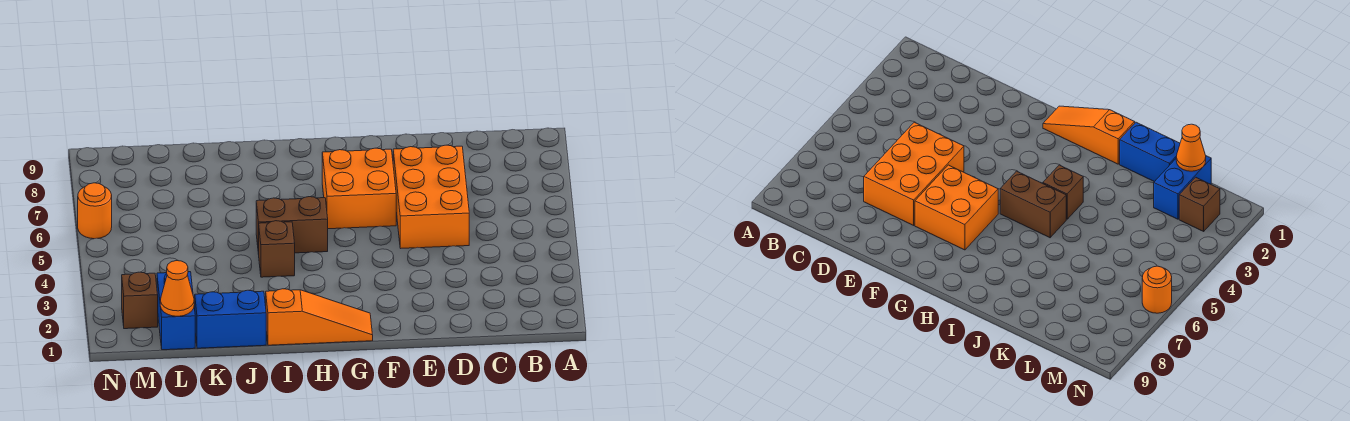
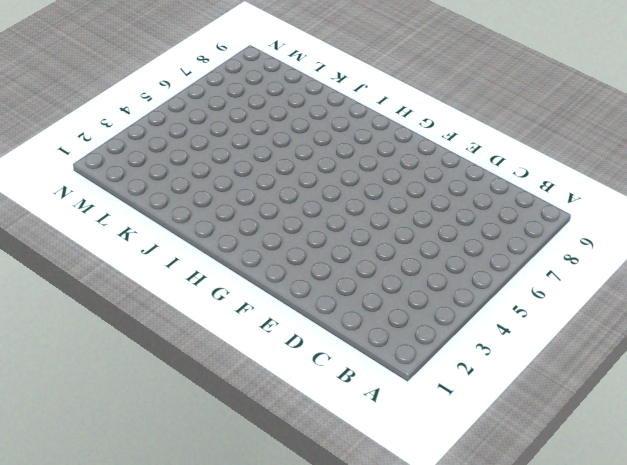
none -> orange 2x3 brick [393,145,469,248]
none -> orange 2x2 brick [322,148,396,229]

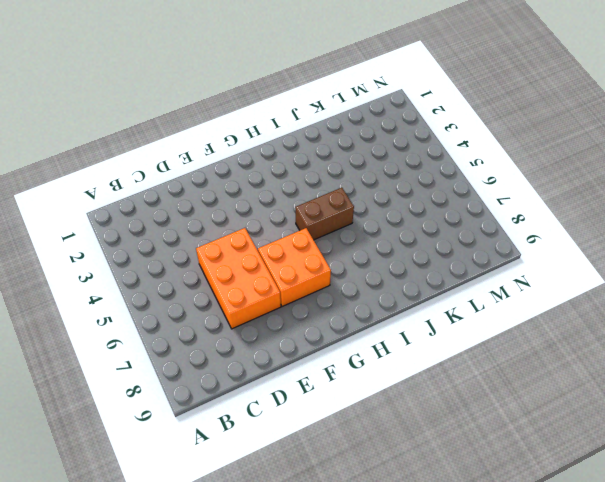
none -> orange 1x3 slope [266,289,373,345]
none -> brown 1x1 brick [259,221,295,277]

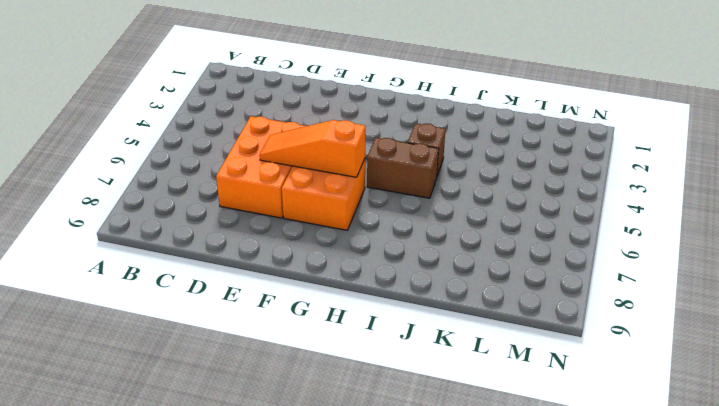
orange 1x3 slope [260,120,365,177] -> orange 1x3 slope moved to [266,289,373,345]
none -> blue 1x2 brick [195,290,266,348]
none -> blue 1x2 brick [157,272,195,350]

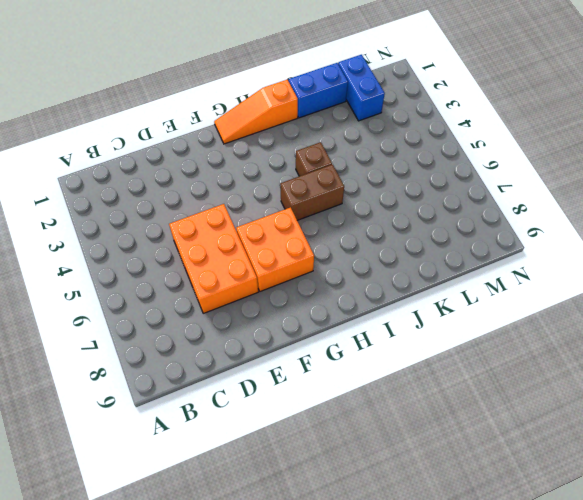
none -> brown 1x1 brick [122,272,158,329]
none -> orange 1x1 round brick [78,183,112,239]

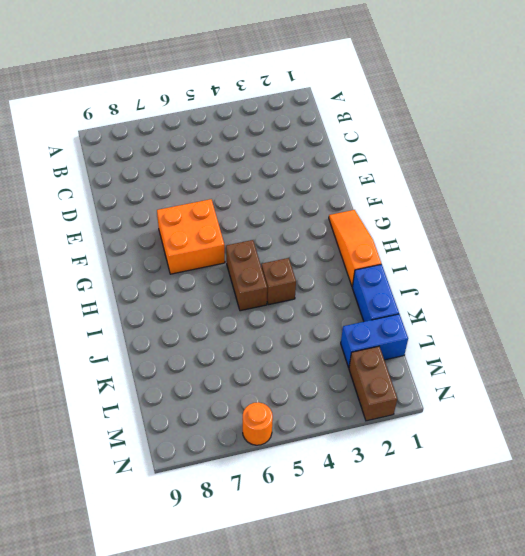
brown 1x2 brick [349,346,397,421] -> brown 1x1 brick [122,272,158,329]
none -> orange 2x3 brick [393,145,469,248]
none -> orange 1x1 cone [160,261,194,316]

